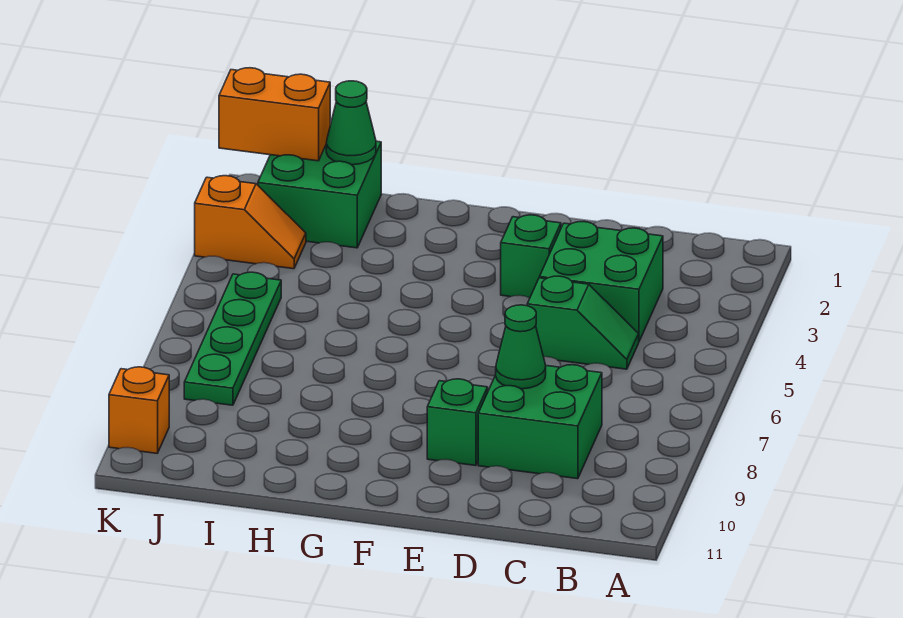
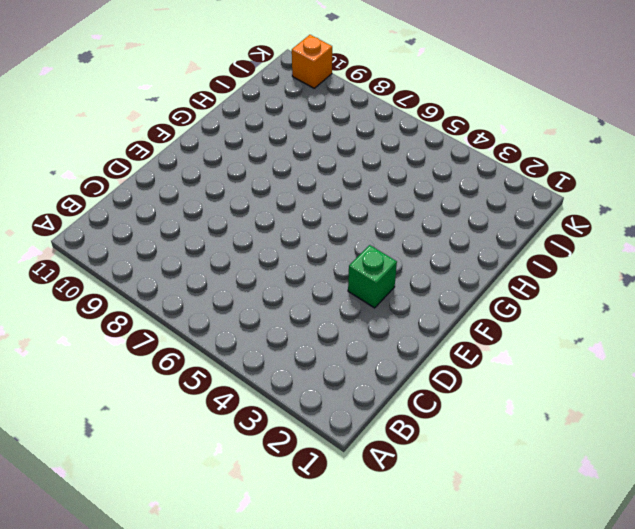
none -> green 2x2 brick [540,222,663,341]
none -> green 1x2 slope [527,276,639,369]
none -> green 2x2 brick [478,365,602,479]

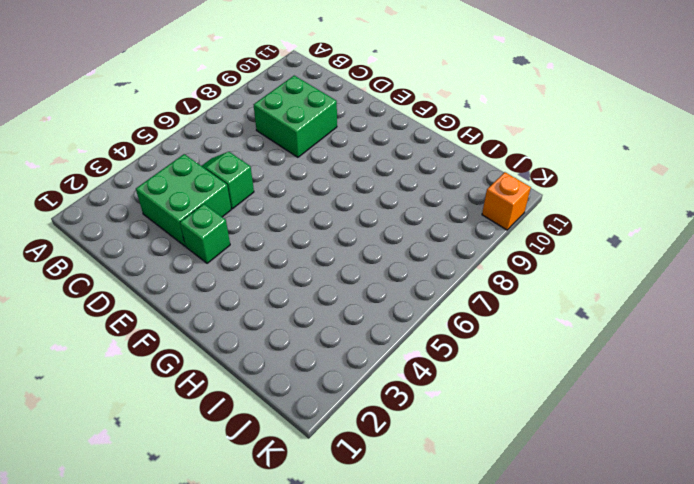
none -> green 1x1 brick [427,379,488,466]
none -> green 2x2 brick [258,141,381,248]
none -> orange 1x2 slope [195,176,306,269]

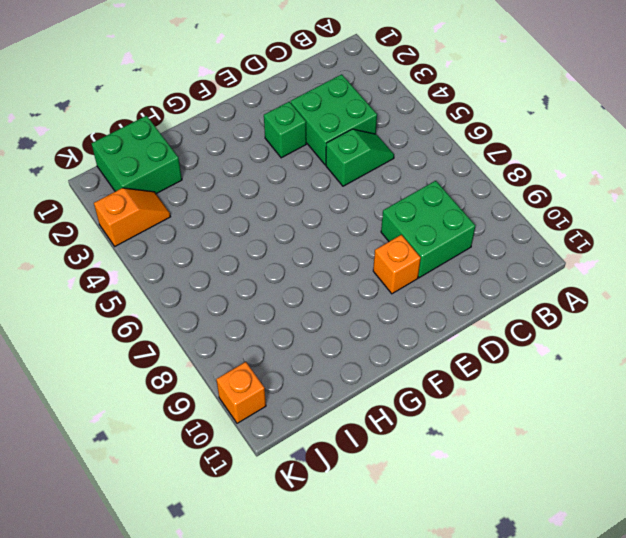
orange 1x1 brick [373,235,421,294] -> green 1x1 brick [427,379,488,466]
none -> green 1x4 plate [184,272,281,405]
none -> green 1x1 cone [496,305,546,389]
none -> green 1x1 cone [326,81,376,165]

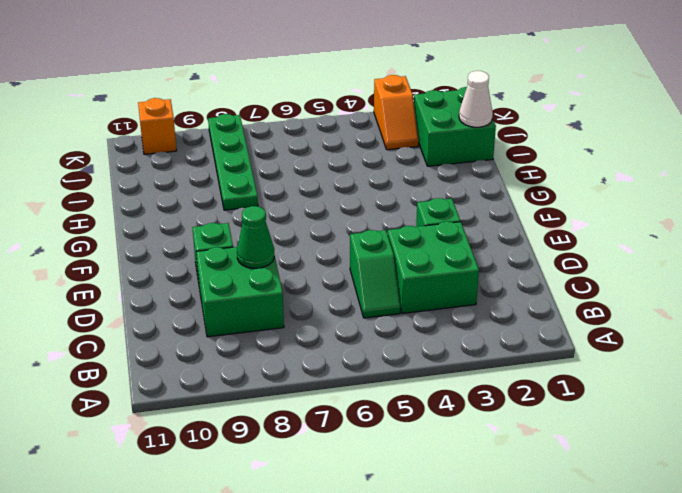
green 1x4 plate [208,114,258,210] -> green 1x4 plate turned to [184,272,281,405]
white 1x1 cone [459,71,493,127] -> green 1x1 cone [326,81,376,165]
none -> orange 1x2 brick [219,68,330,161]

